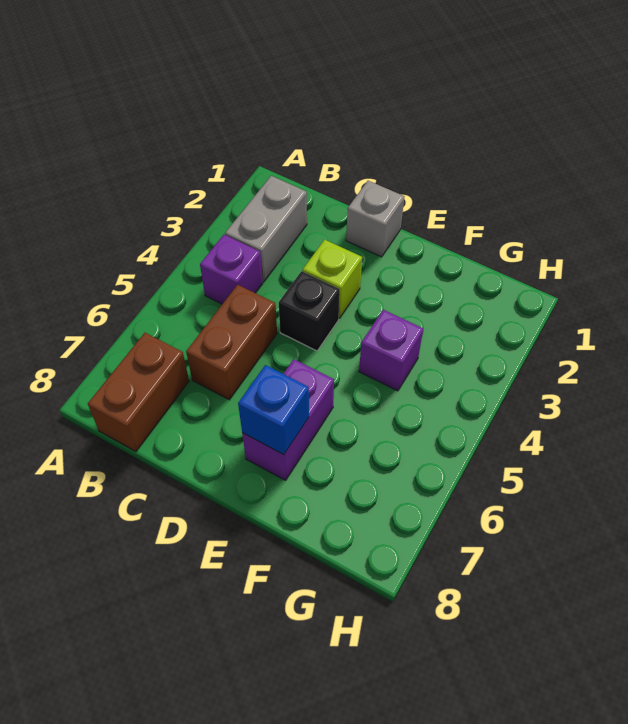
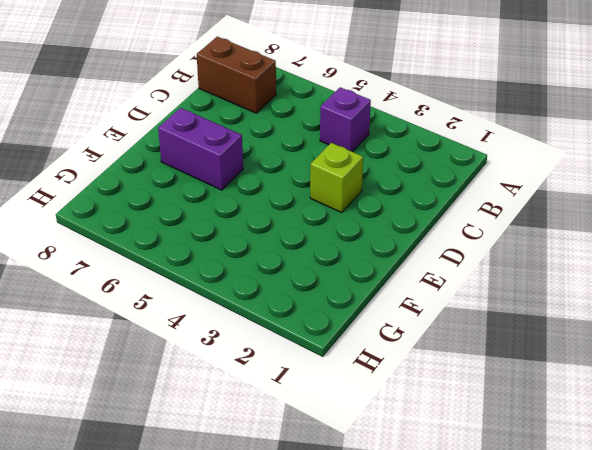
none -> grey 1x2 brick [225,176,307,282]
none -> brown 1x2 brick [186,285,277,400]

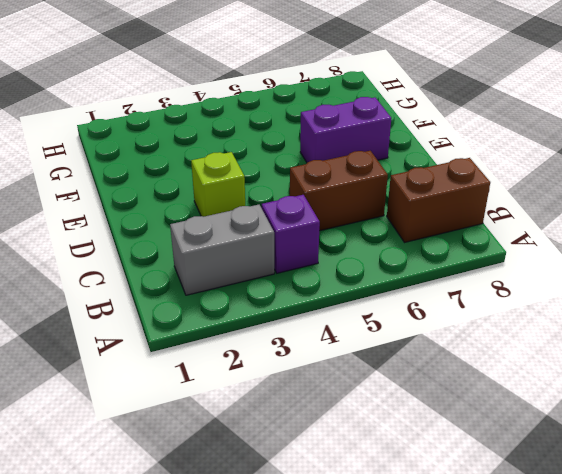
none -> grey 1x1 brick [346,181,404,257]
none -> black 1x1 brick [279,271,340,351]

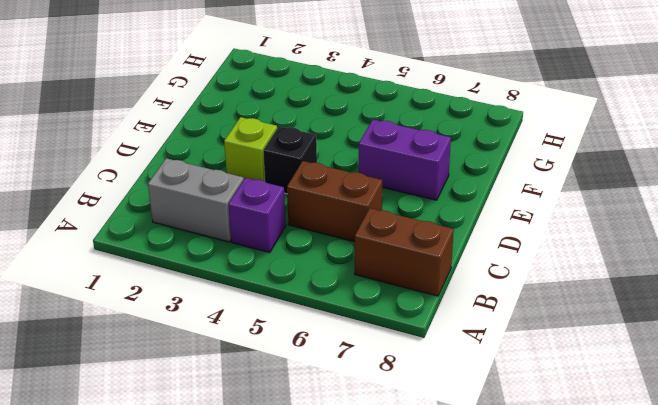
none -> grey 1x1 brick [346,181,404,257]
none -> purple 1x1 brick [359,310,423,391]

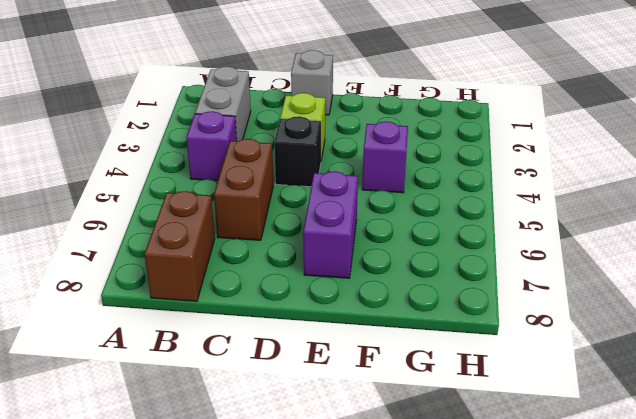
none -> blue 1x1 brick [238,365,309,455]

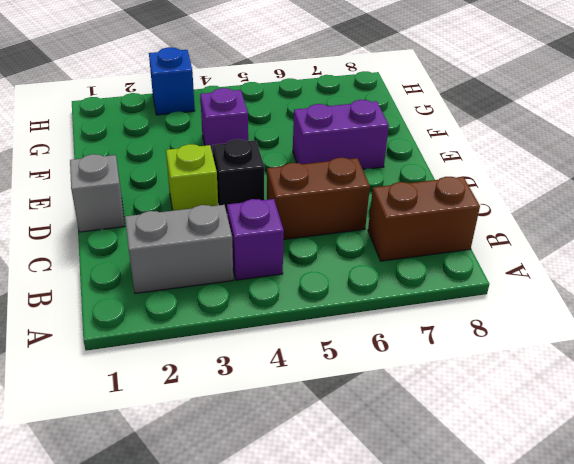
blue 1x1 brick [149,47,195,115] -> blue 1x1 brick moved to [238,365,309,455]

